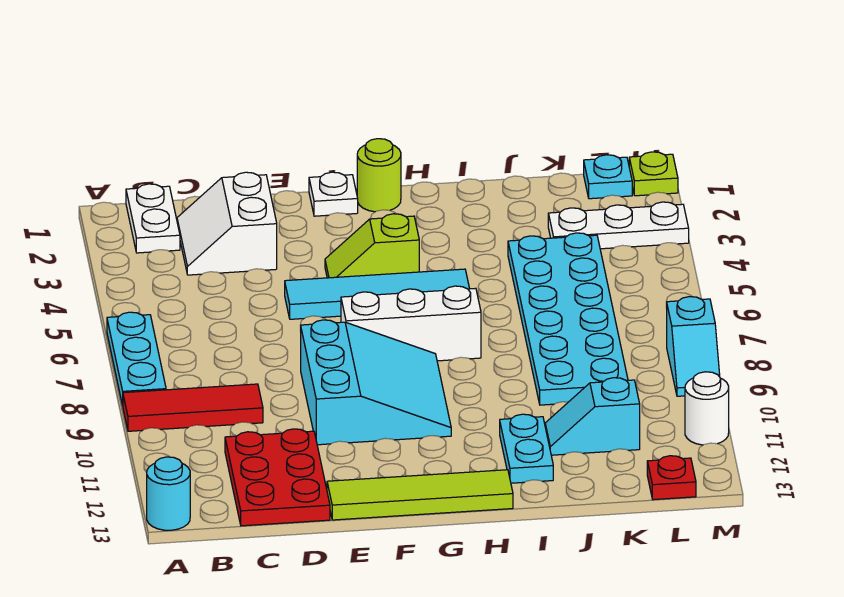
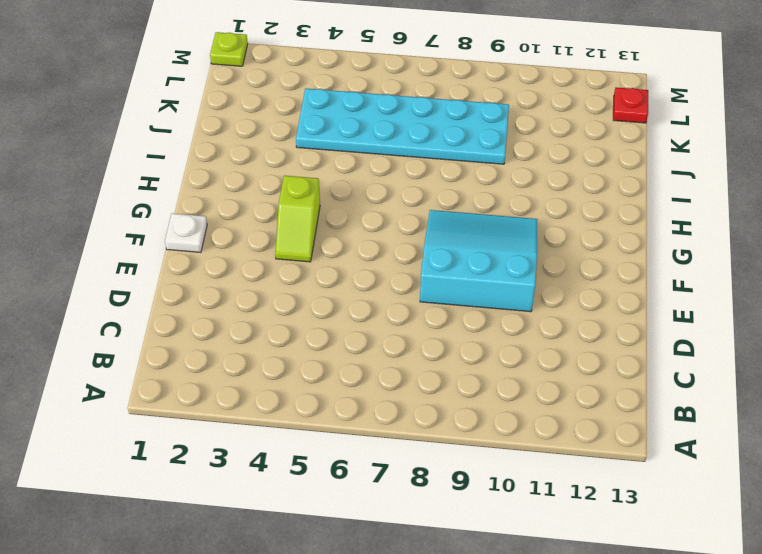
none -> cyan 1x3 plate [107,312,166,406]
none -> red 1x3 tile [123,384,263,431]
none -> cyan 1x1 round brick [147,457,190,530]

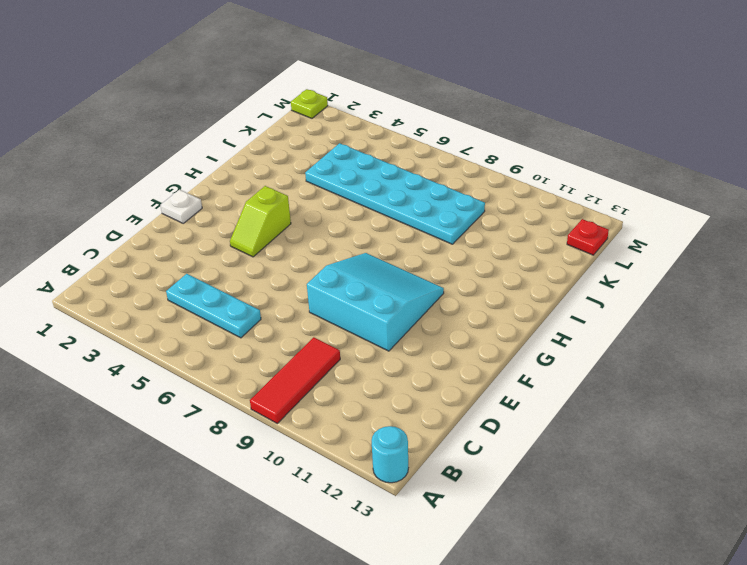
cyan 1x3 plate [166,274,261,338] -> cyan 1x3 plate moved to [107,312,166,406]
none -> white 1x2 plate [126,184,180,253]
none -> white 2x2 slope [177,172,277,275]
none -> red 2x3 plate [225,429,330,526]

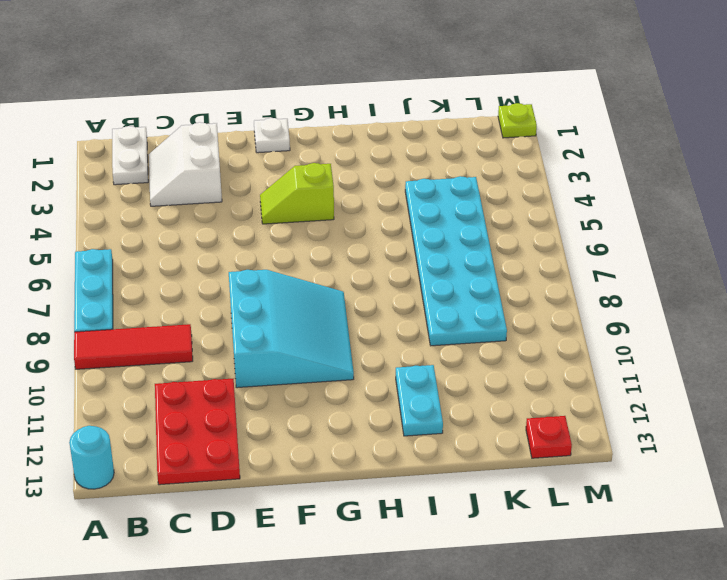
none -> cyan 1x4 tile [285,269,470,319]
none -> lime 1x4 tile [327,470,513,520]
none -> white 1x3 brick [341,286,481,361]

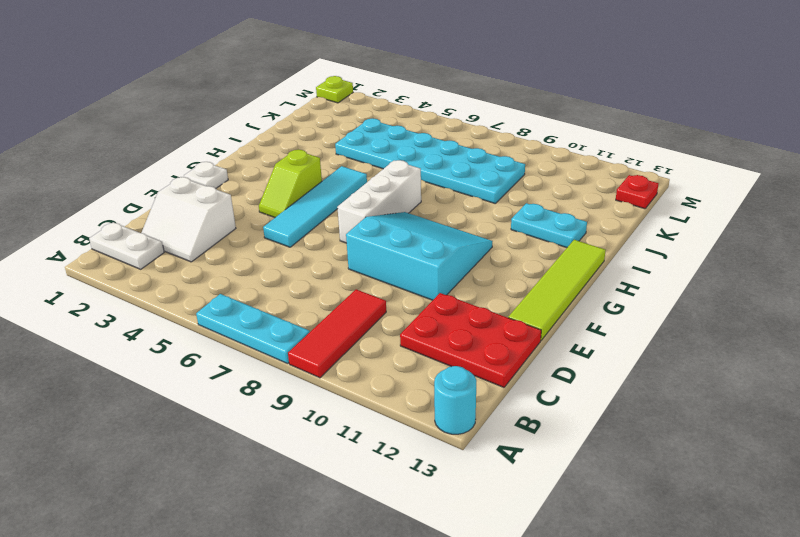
none -> lime 1x1 round brick [357,139,401,212]
none -> cyan 1x2 slope [545,378,640,455]
none -> white 1x3 plate [548,202,689,249]

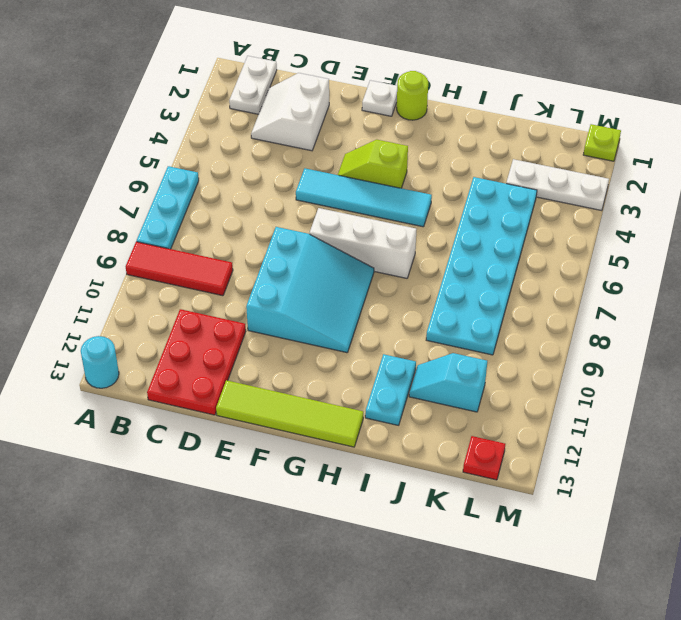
none -> cyan 1x1 plate [584,155,632,199]
none -> cyan 1x2 slope [667,297,720,396]
none -> white 1x1 round brick [685,372,729,445]

